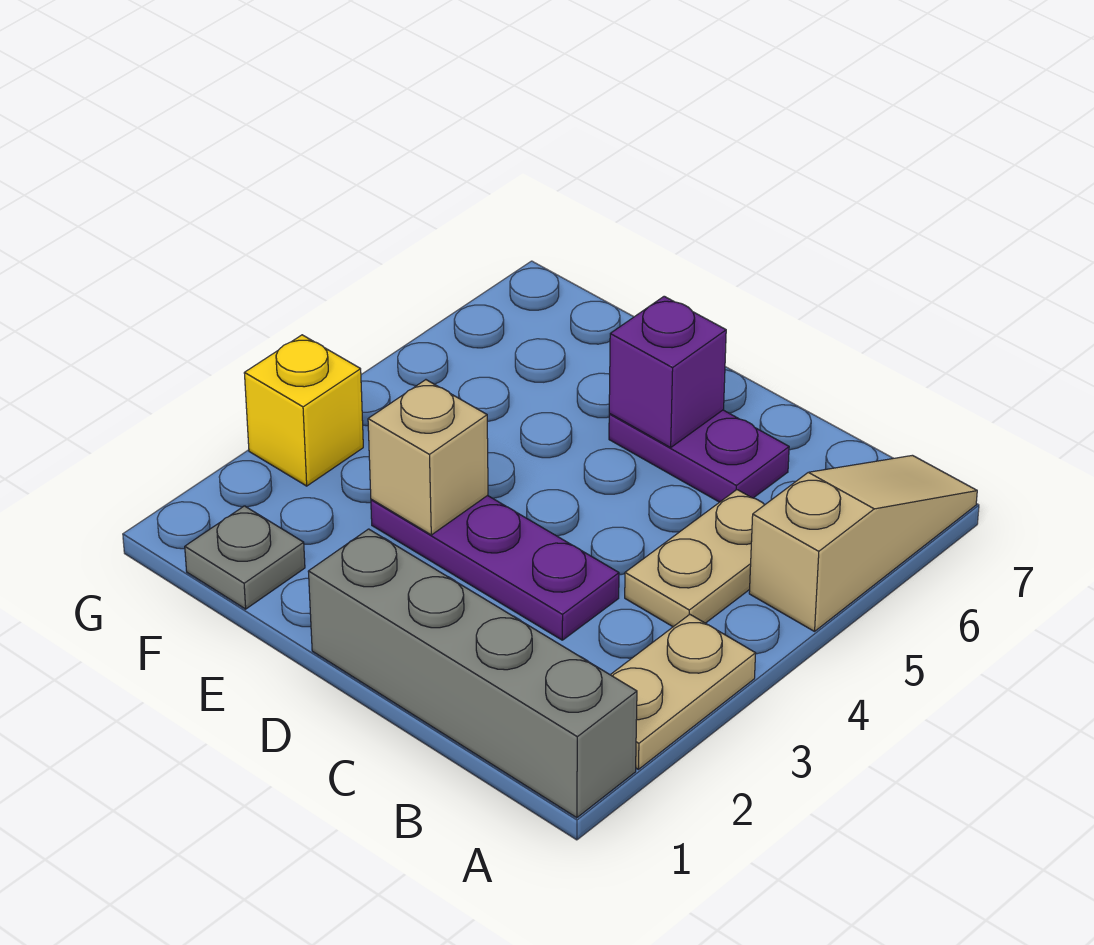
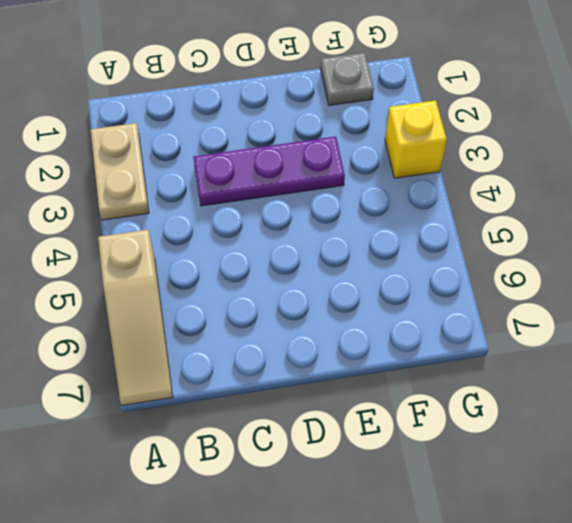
none -> grey 1x4 brick [308,529,637,818]
none -> tan 1x2 plate [625,490,764,627]

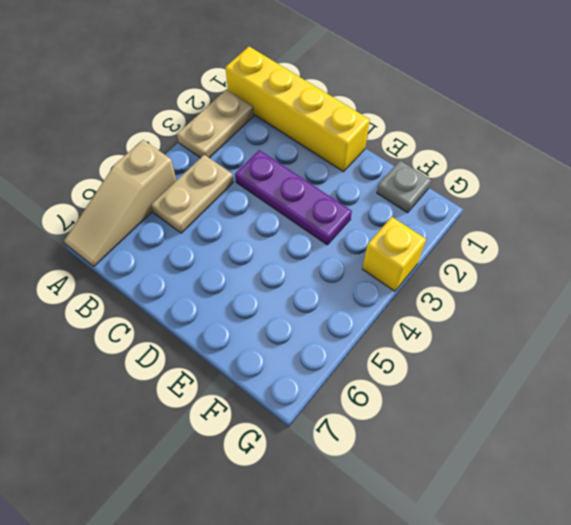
yellow 1x4 brick [225,47,370,172] -> grey 1x4 brick [308,529,637,818]
none -> purple 1x2 plate [609,410,789,502]
none -> purple 1x1 brick [609,296,726,447]

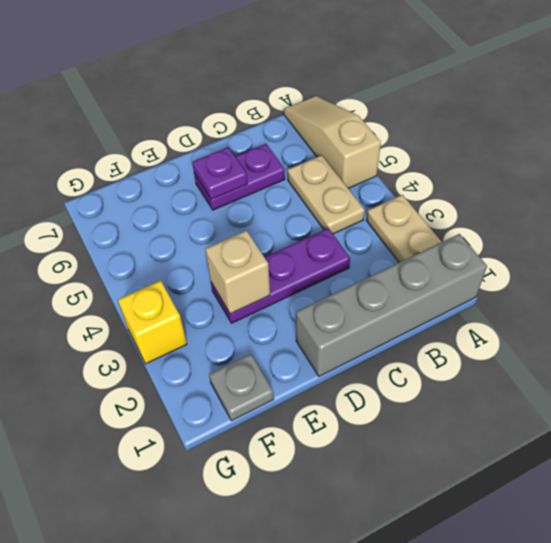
purple 1x1 plate [192,147,248,200] -> purple 1x1 brick [609,296,726,447]

